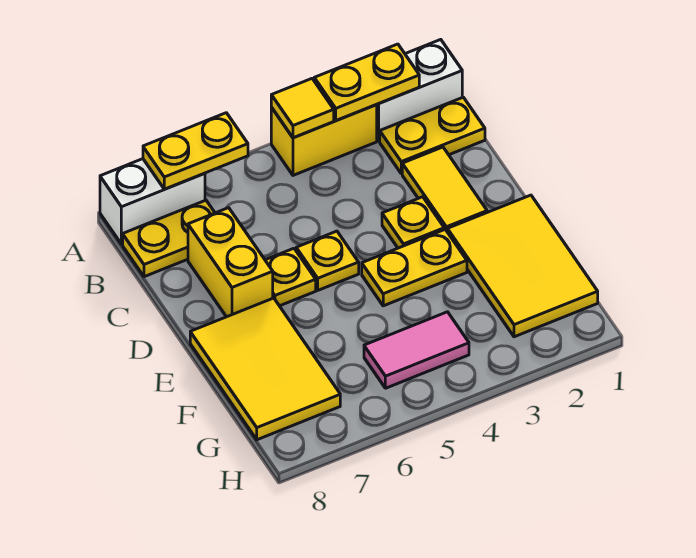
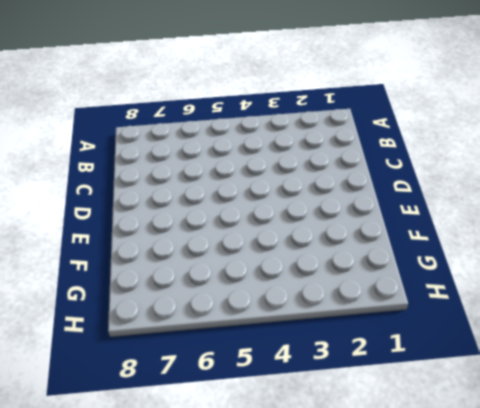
none -> white 1x2 brick [377,40,462,141]
none -> yellow 1x2 brick [271,105,377,175]
none -> white 1x2 brick [100,159,205,244]

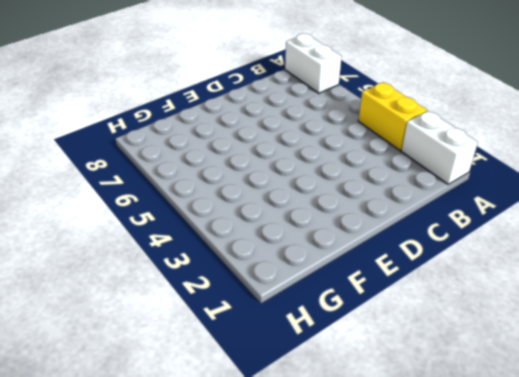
none -> yellow 1x2 plate [380,97,485,174]
none -> yellow 1x2 plate [123,200,215,277]
none -> yellow 1x2 tile [402,147,487,231]

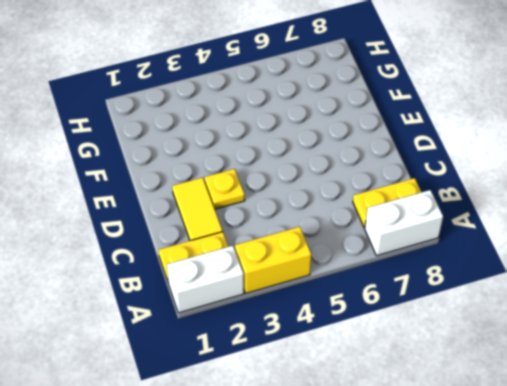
none -> yellow 1x2 brick [188,208,273,317]
none -> yellow 1x1 plate [296,231,359,290]
none -> yellow 1x1 plate [265,248,316,306]

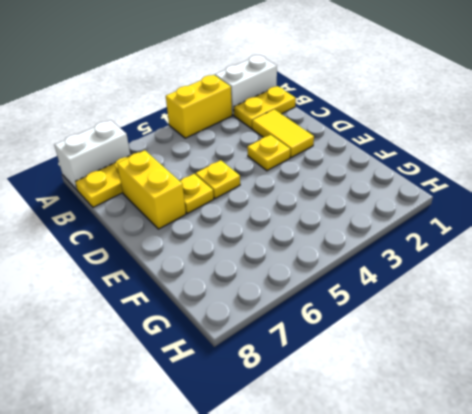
none -> yellow 2x3 tile [447,195,598,337]
none -> yellow 1x2 plate [362,230,467,306]
none -> yellow 2x3 tile [190,298,340,440]

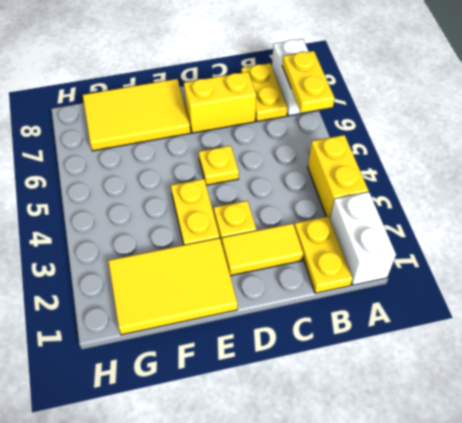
none -> yellow 1x1 plate [265,248,316,306]
none -> pink 1x2 tile [364,312,469,388]
none -> yellow 1x2 plate [314,44,419,121]

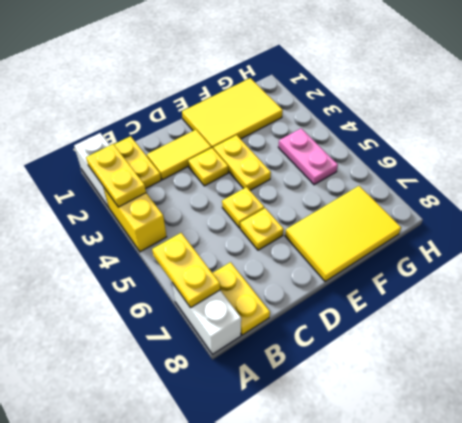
pink 1x2 plate [278,128,338,185] -> pink 1x2 tile [364,312,469,388]
none -> yellow 1x2 brick [188,208,273,317]
none -> yellow 1x1 tile [271,79,334,138]

